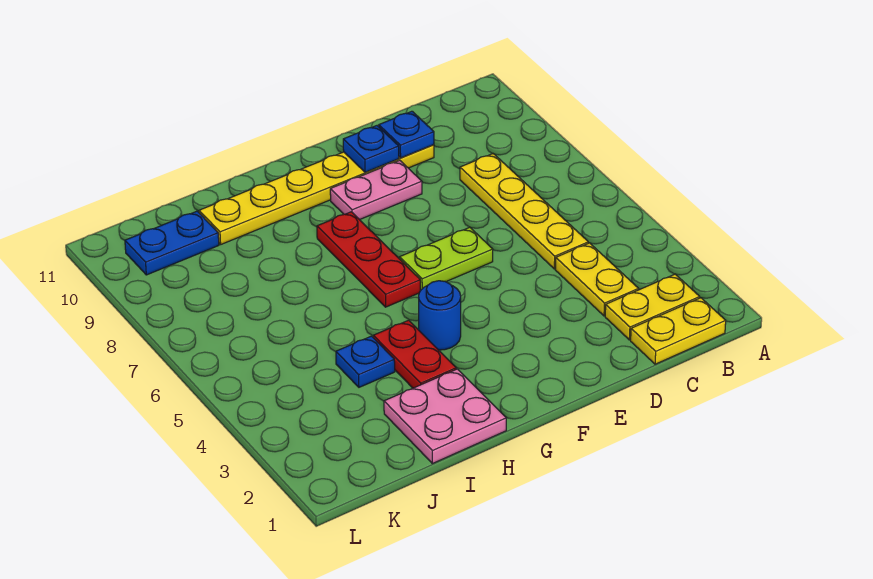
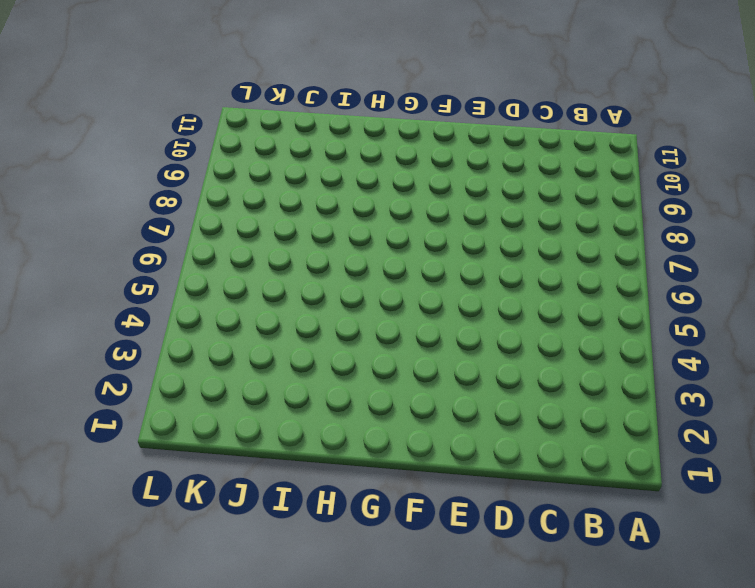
none -> yellow 1x2 plate [631,298,726,364]
none -> yellow 1x2 plate [605,274,700,340]
none -> yellow 1x2 plate [556,243,638,316]

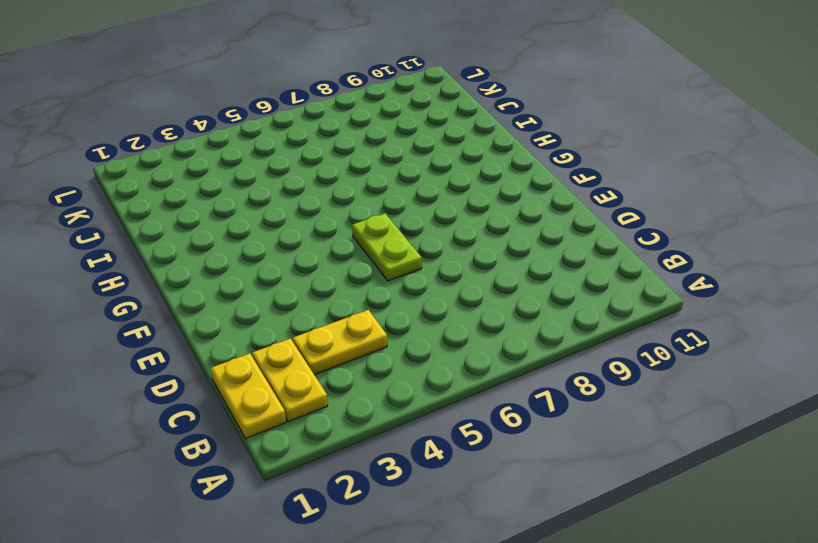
none -> yellow 1x4 plate [460,154,588,269]
none -> yellow 1x6 plate [199,145,434,244]
none -> pink 1x2 plate [330,160,422,220]

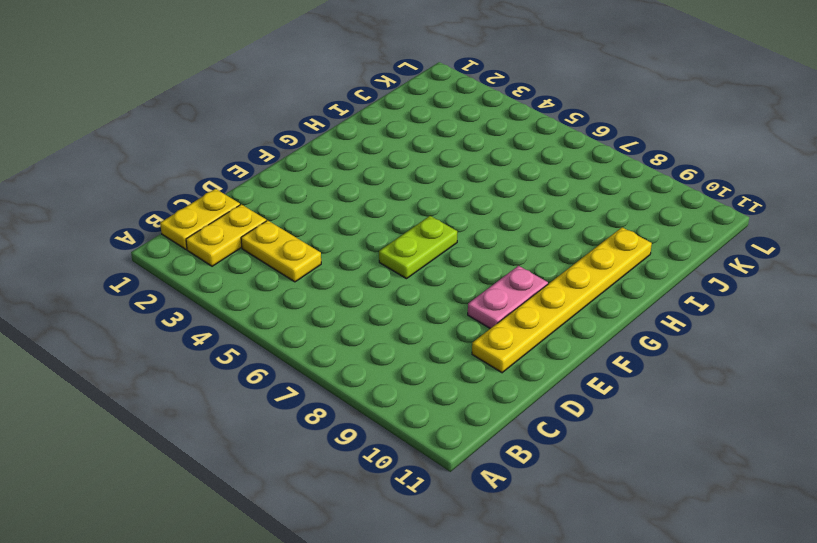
none -> yellow 1x4 plate [460,154,588,269]
none -> blue 1x1 round brick [419,281,461,350]
none -> red 1x3 plate [317,212,420,307]

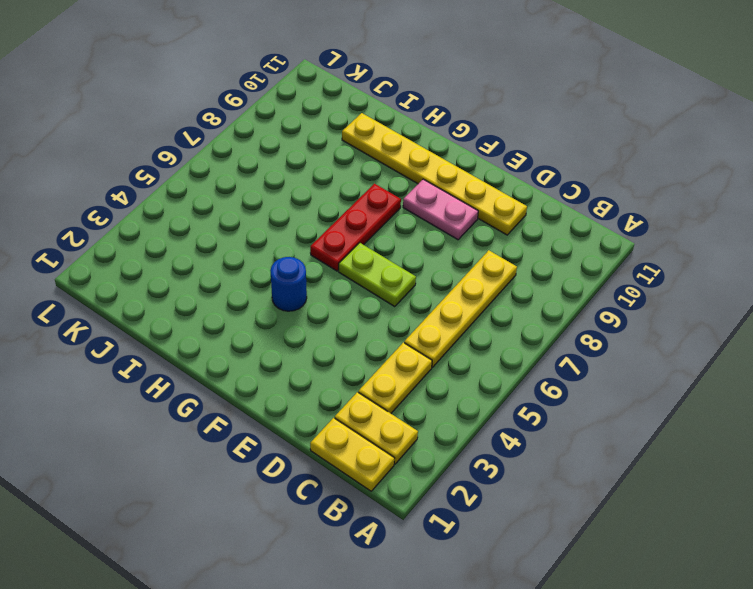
none -> pink 2x2 plate [384,369,506,464]
none -> red 1x2 plate [373,320,456,388]
none -> blue 1x1 plate [336,336,395,387]

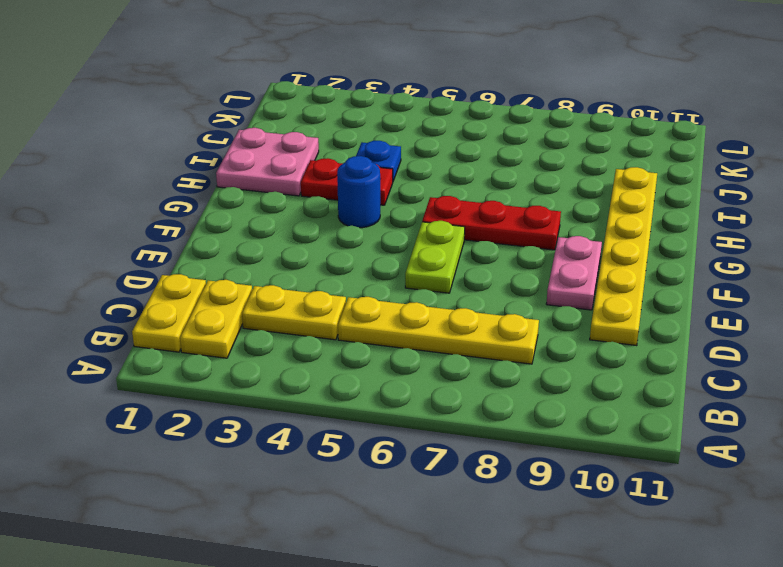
none -> blue 1x2 plate [125,211,219,275]
none -> blue 1x1 plate [379,111,434,158]
none -> blue 1x1 plate [343,126,399,173]

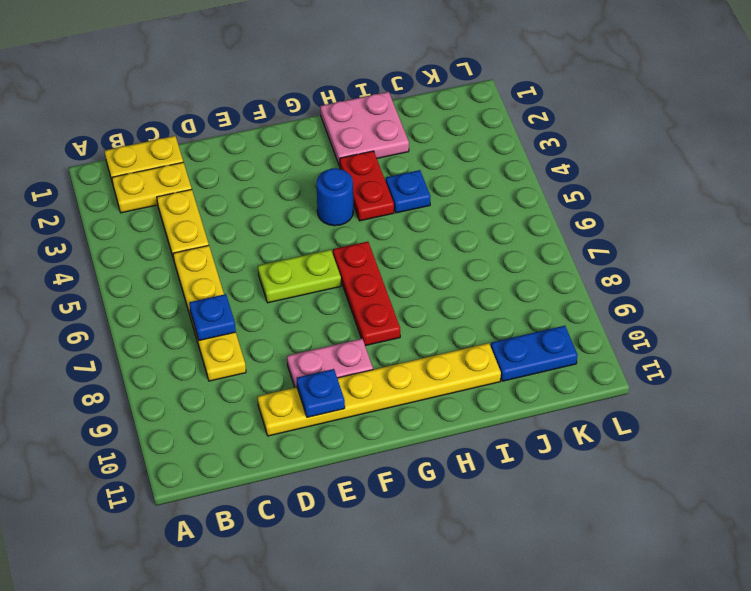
blue 1x1 plate [189,294,236,340] -> blue 1x1 plate moved to [379,111,434,158]

